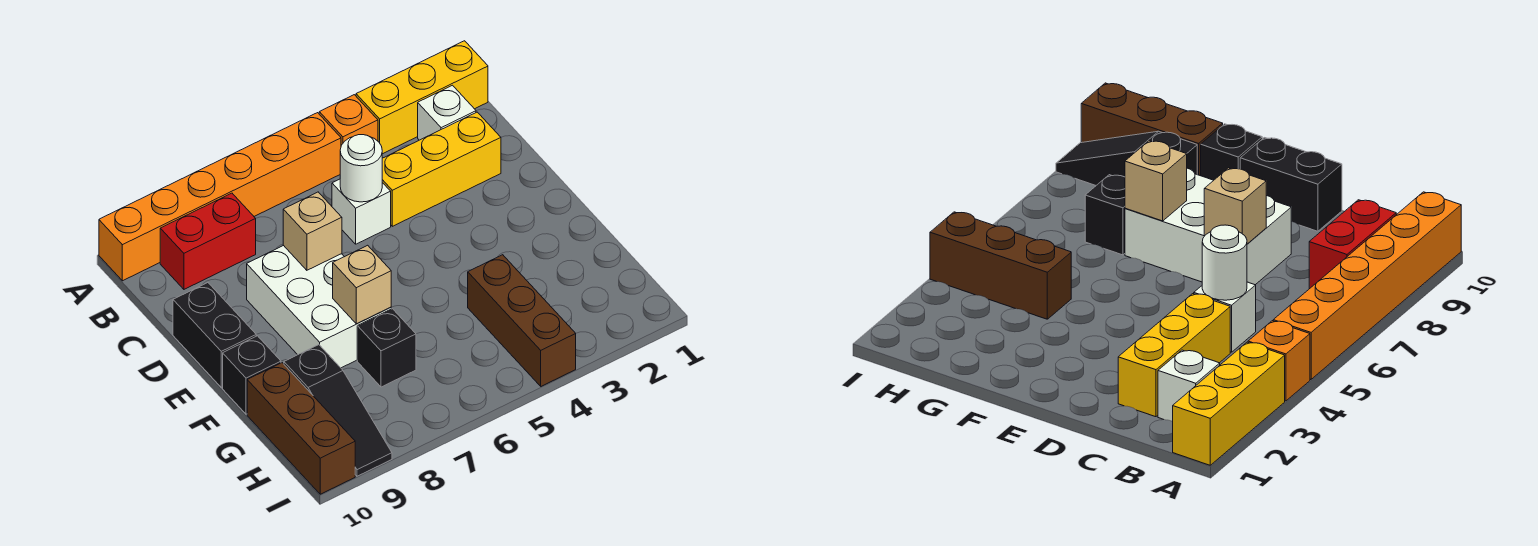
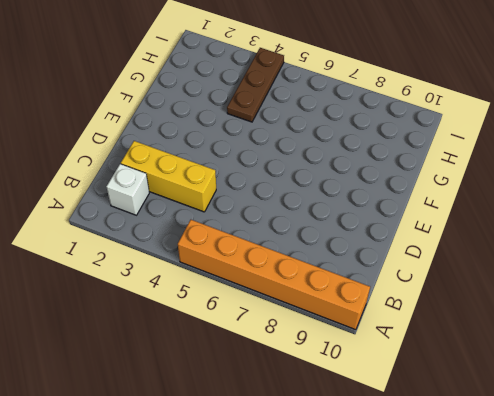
brown 1x3 plate [227,48,284,122] -> brown 1x3 brick [468,255,576,386]
none -> yellow 1x3 brick [356,41,488,154]
none -> orange 1x1 brick [319,95,378,145]
none -> red 1x2 brick [160,193,256,289]

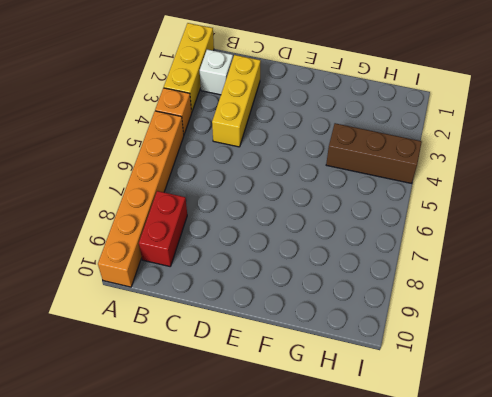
none -> white 1x1 brick [332,179,391,244]
none -> white 2x3 brick [247,245,391,368]
none -> black 1x2 brick [173,283,256,387]

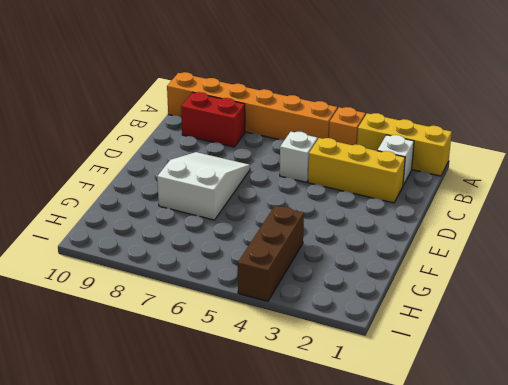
white 2x3 slope [157,152,250,220] -> white 2x3 brick [247,245,391,368]
none -> black 1x2 brick [173,283,256,387]
none -> black 1x1 brick [223,336,281,414]
none -> black 1x1 brick [357,309,416,387]

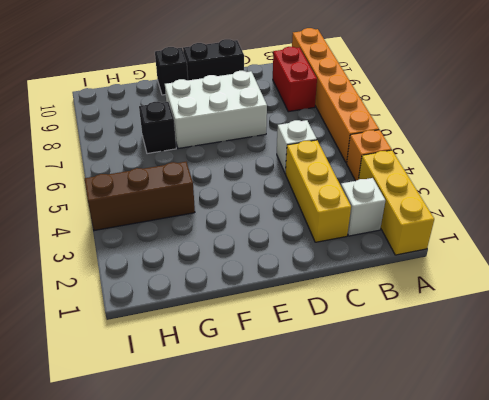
none -> black 1x3 slope [284,345,392,476]
none -> brown 1x3 brick [247,363,355,494]
none -> white 1x1 round brick [340,135,382,202]

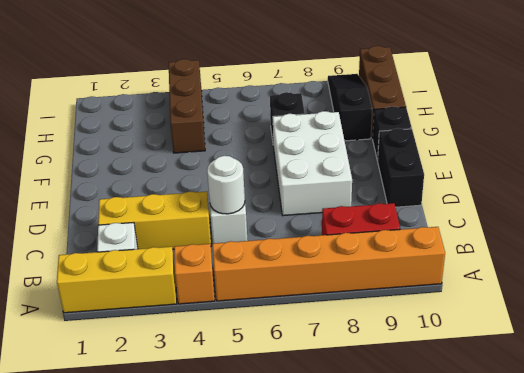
none -> tan 1x1 brick [283,192,342,270]
none -> tan 1x1 brick [333,245,391,324]

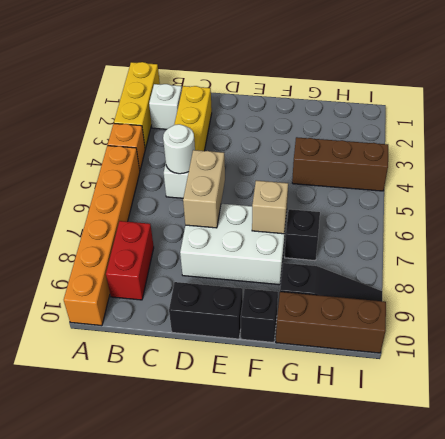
tan 1x2 brick [183,150,225,228] -> tan 1x1 brick [283,192,342,270]

